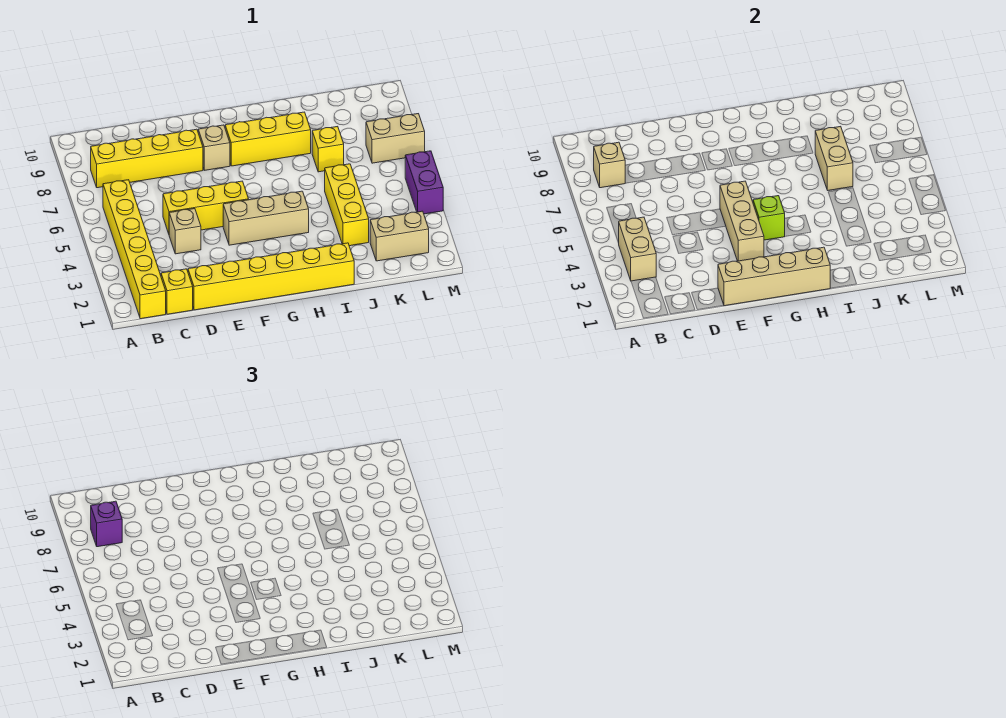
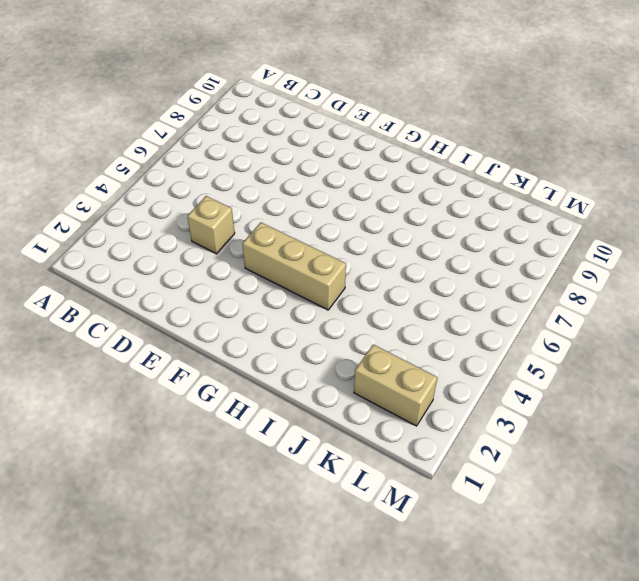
none -> yellow 1x6 brick [103,180,166,319]
none -> yellow 1x4 brick [91,129,203,188]
none -> yellow 1x1 brick [161,269,193,314]

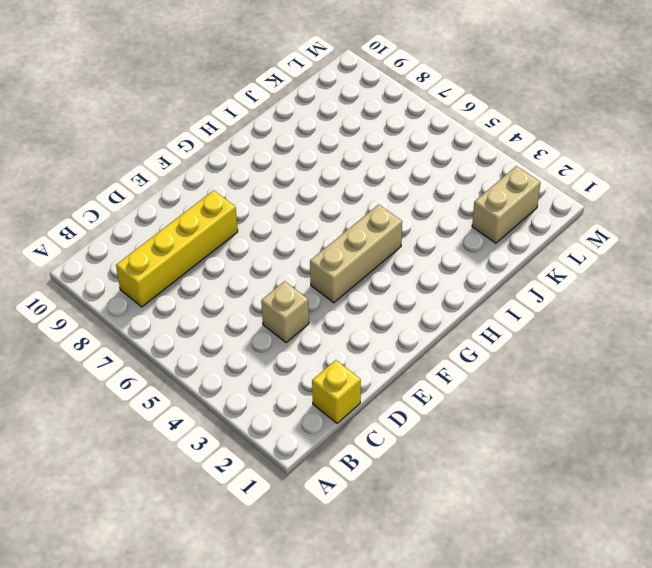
none -> yellow 1x6 brick [103,180,166,319]
none -> yellow 1x6 brick [188,243,354,310]
none -> yellow 1x3 brick [163,181,249,234]

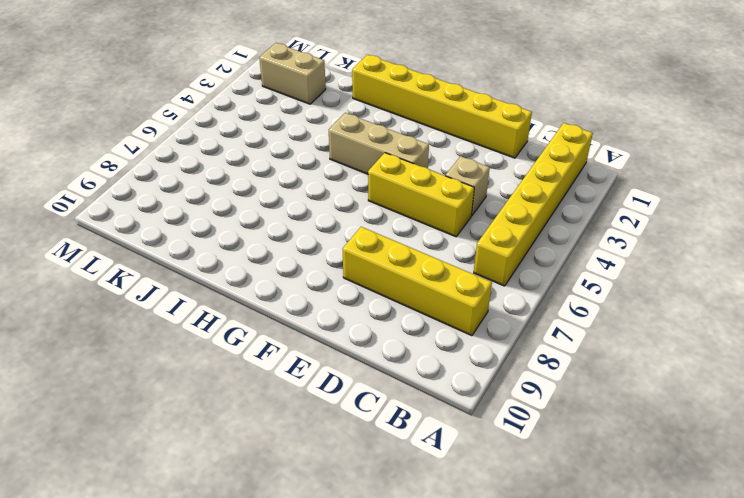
none -> yellow 1x1 brick [161,269,193,314]
none -> tan 1x1 brick [198,125,230,170]
none -> yellow 1x3 brick [225,112,311,166]

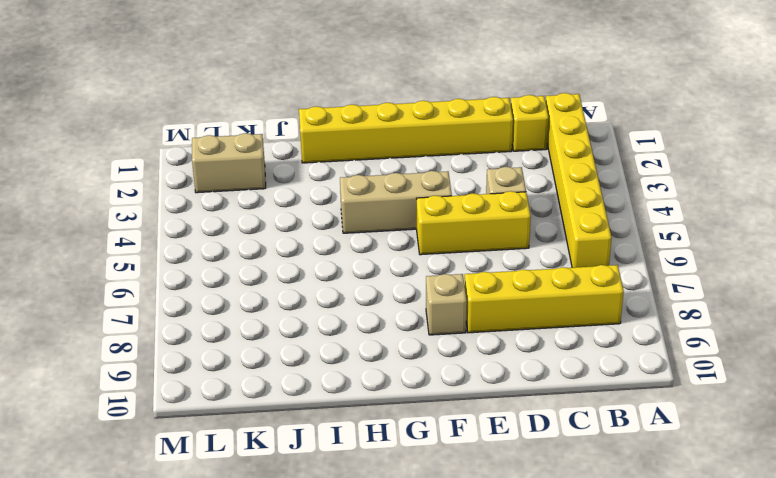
none -> yellow 1x3 brick [225,112,311,166]
none -> yellow 1x3 brick [325,164,369,246]
none -> yellow 1x1 brick [312,126,344,172]

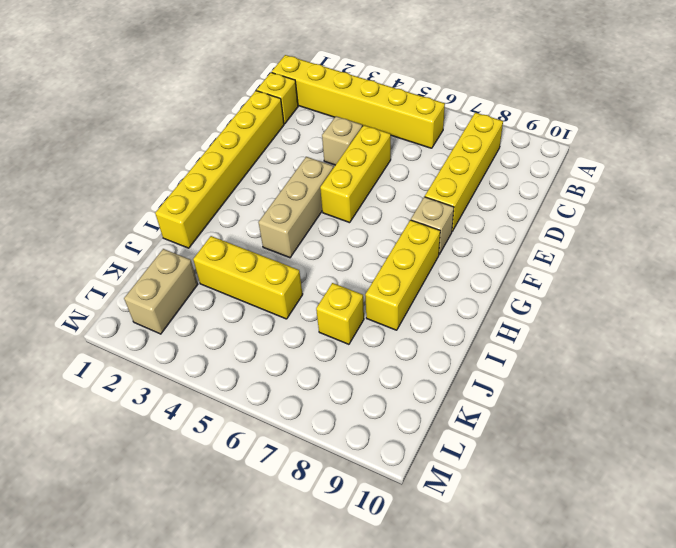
none -> tan 1x2 brick [366,114,425,163]
none -> purple 1x2 brick [405,151,443,214]
none -> tan 1x2 brick [619,217,656,281]

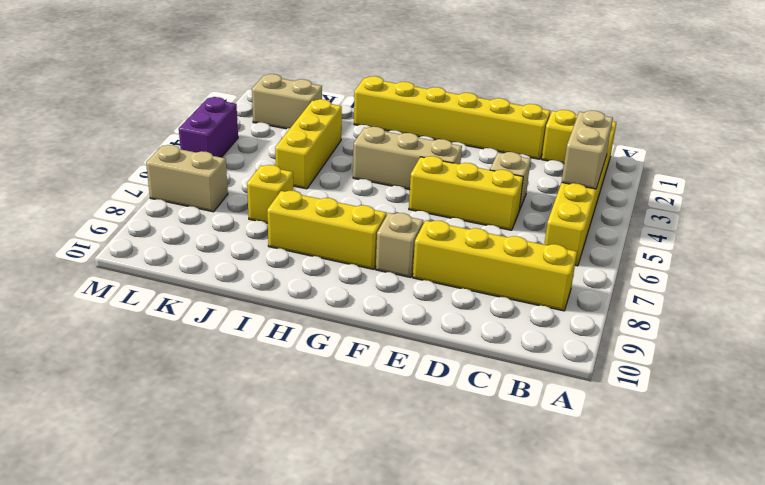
none -> tan 1x1 brick [594,142,625,188]
none -> tan 1x4 brick [718,247,830,306]
none -> tan 1x3 brick [720,181,764,261]

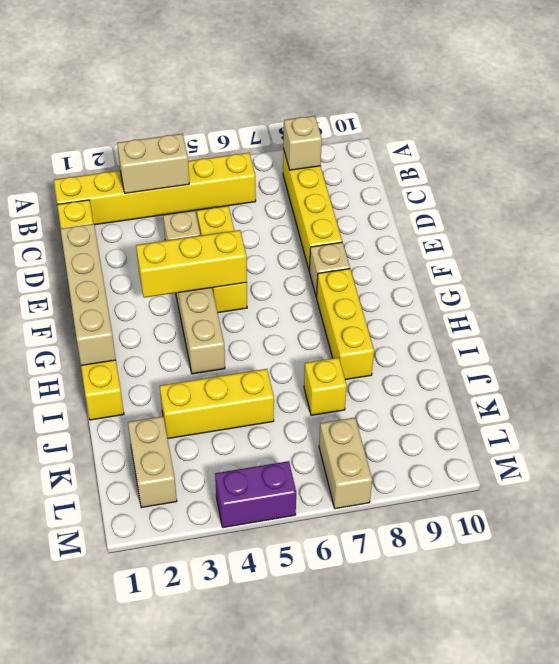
yellow 1x3 brick [136,230,247,298] -> tan 1x3 brick [720,181,764,261]
none -> lime 1x1 brick [753,196,785,240]
none -> tan 1x2 brick [815,126,853,190]
none -> purple 1x1 brick [91,501,122,547]

